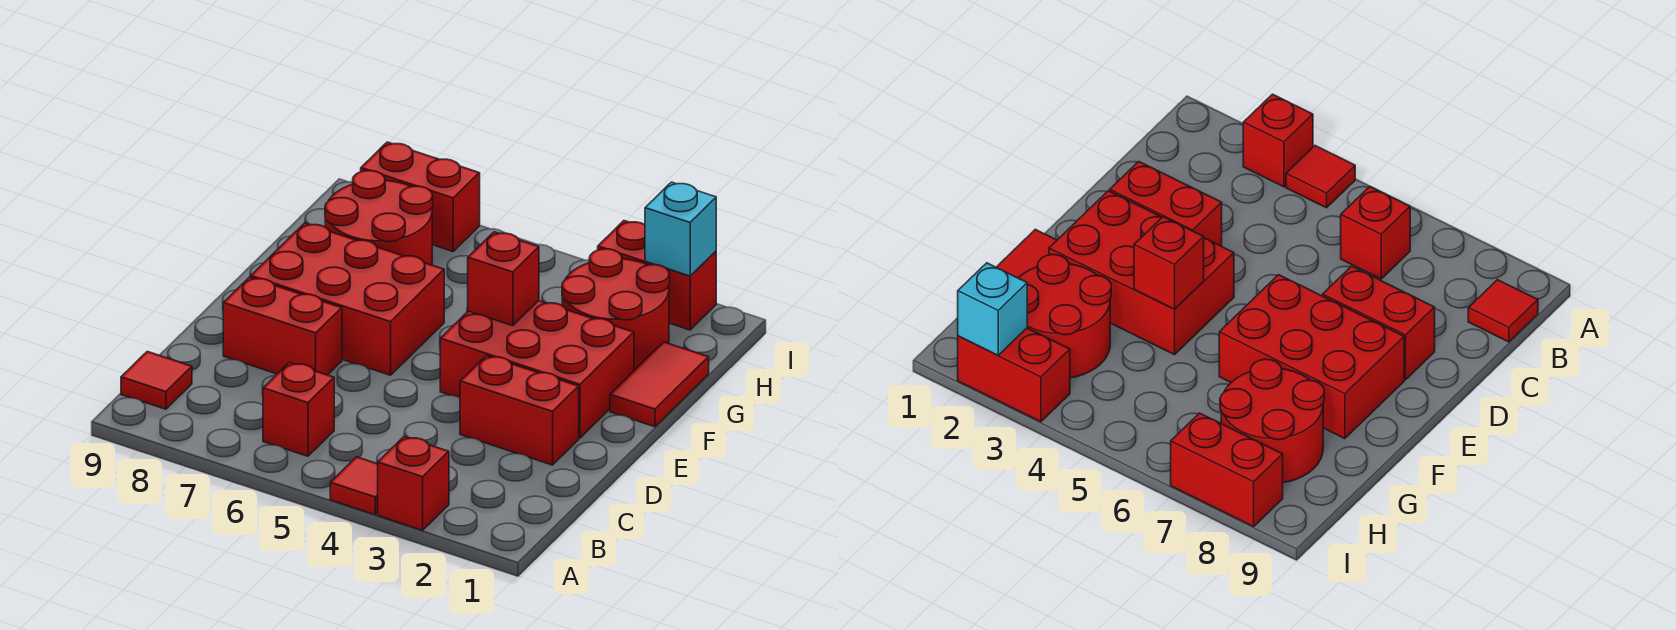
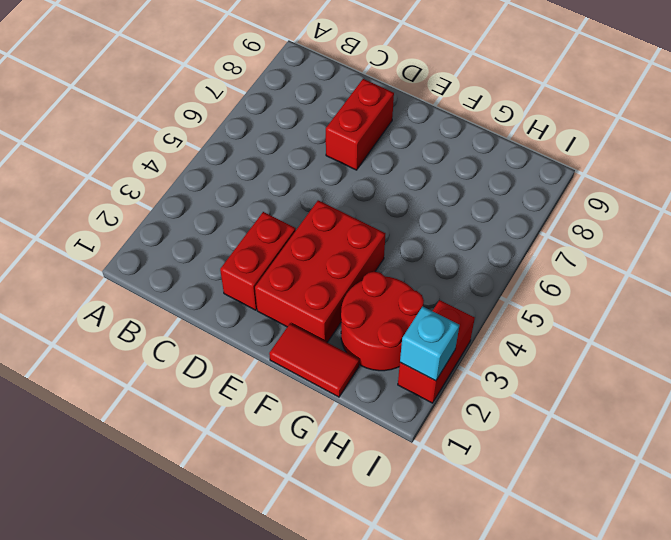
none -> red 1x1 brick [378,437,449,530]
none -> red 1x1 tile [330,457,378,515]
none -> red 1x1 brick [263,362,334,456]

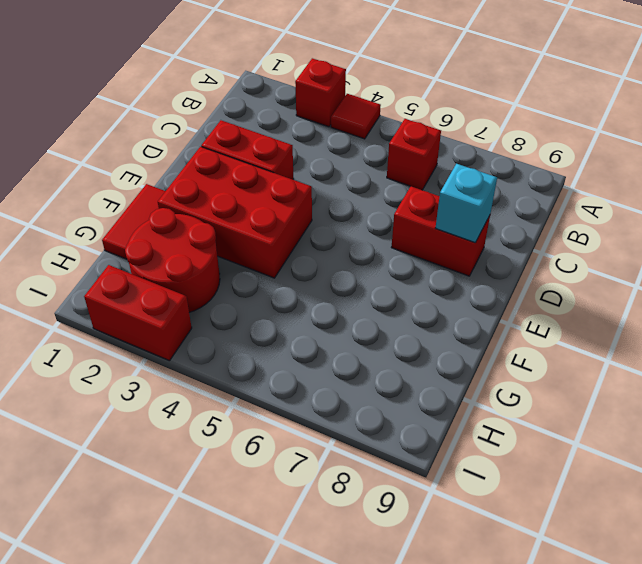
cyan 1x1 brick [435,164,497,243] -> cyan 1x1 brick moved to [645,182,716,276]
none -> red 1x1 tile [121,352,192,409]
none -> red 2x3 brick [251,223,444,375]
none -> red 2x2 round brick [325,171,433,265]

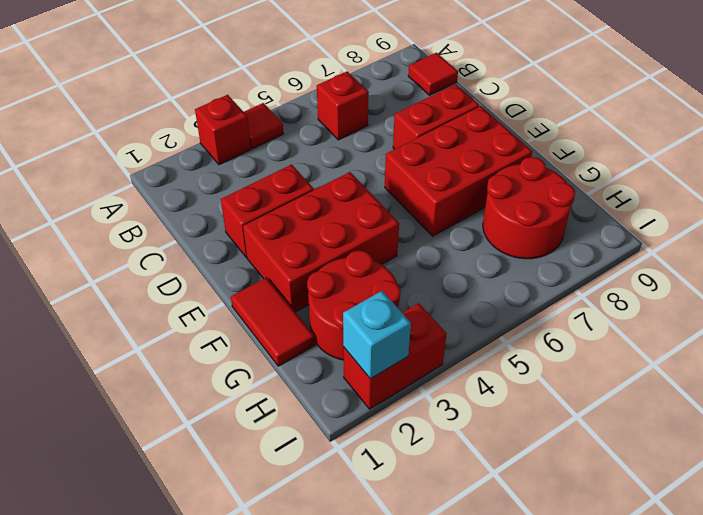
none -> red 1x2 brick [361,142,480,252]
none -> red 1x1 brick [468,232,539,326]

